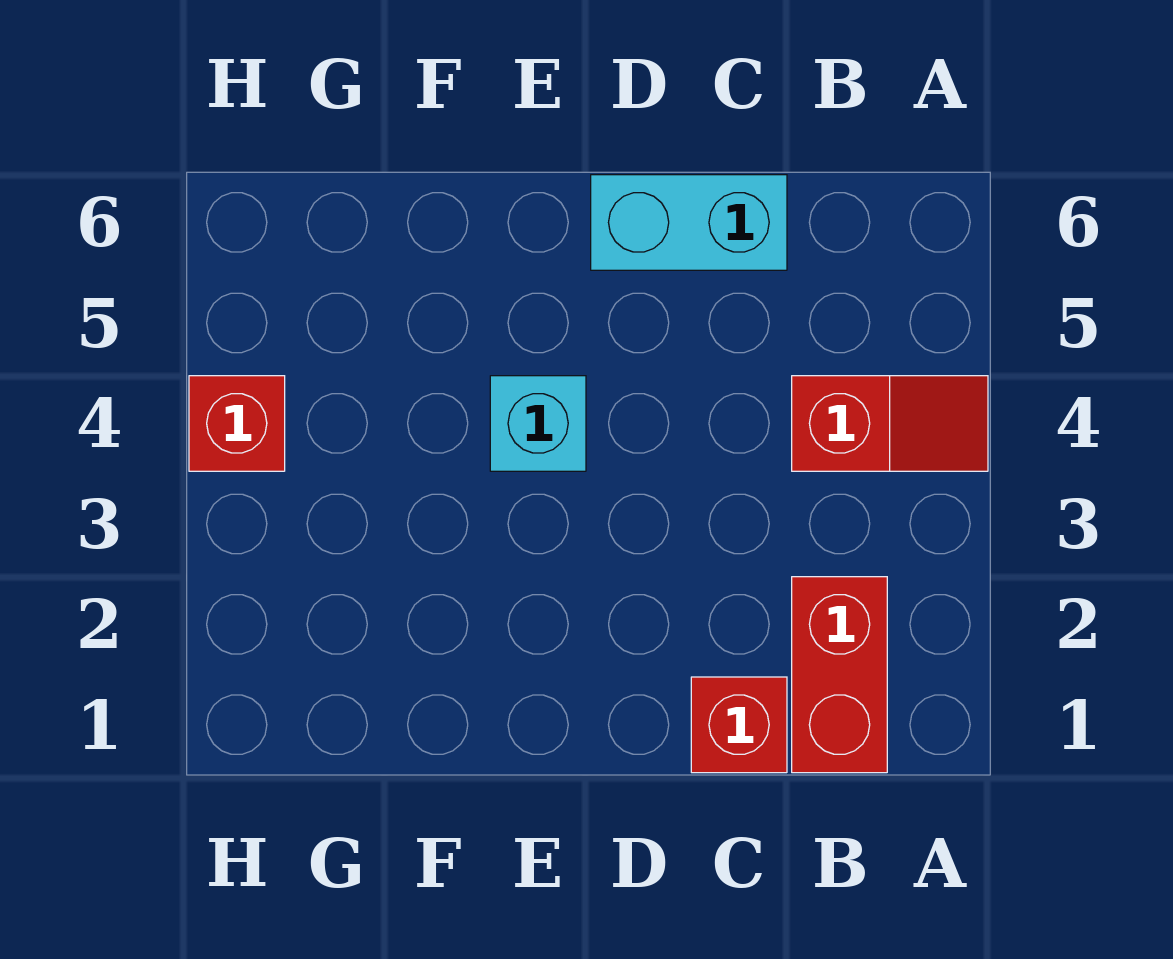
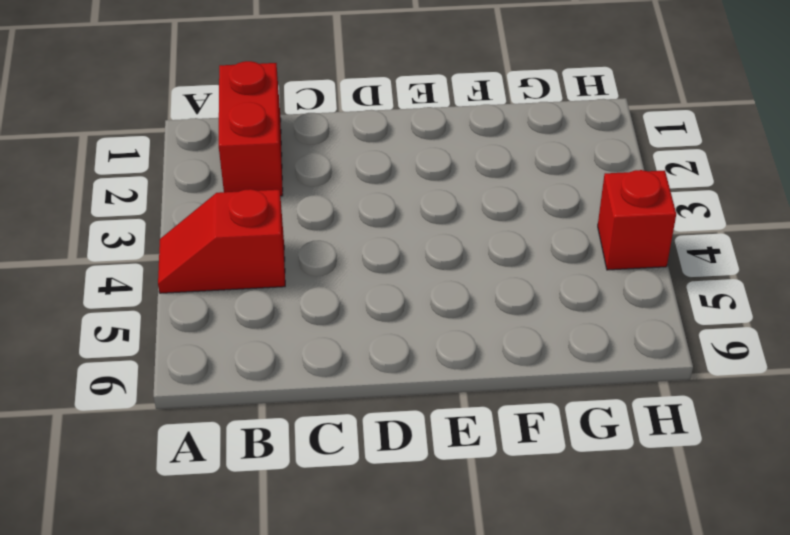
none -> red 1x1 brick [691,677,787,773]
none -> cyan 1x2 brick [591,175,787,270]

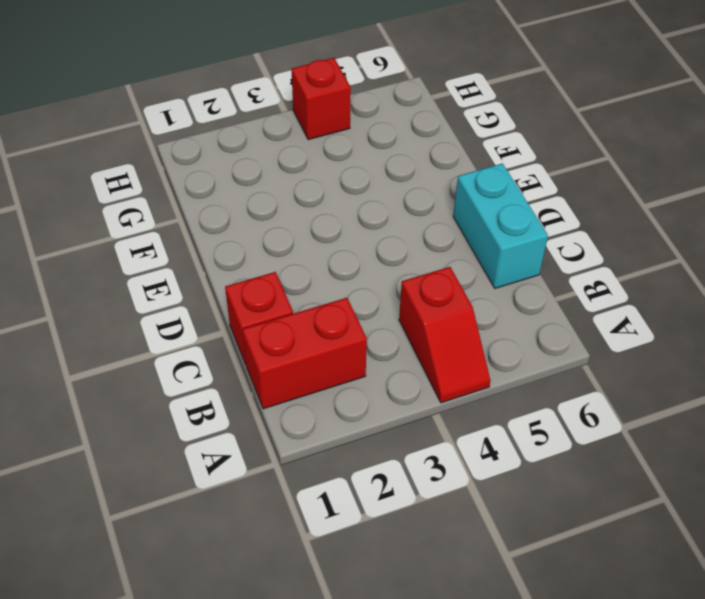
none -> cyan 1x1 brick [490,376,586,471]

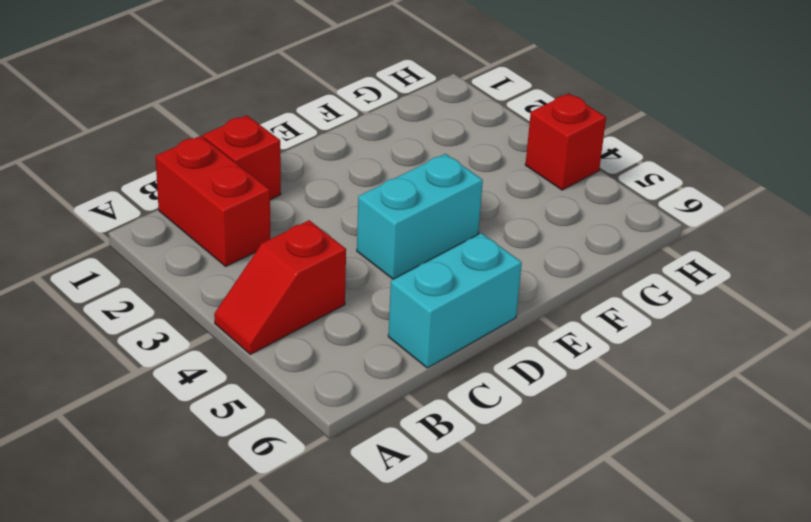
cyan 1x2 brick [357,154,483,279] -> cyan 1x1 brick [490,376,586,471]

